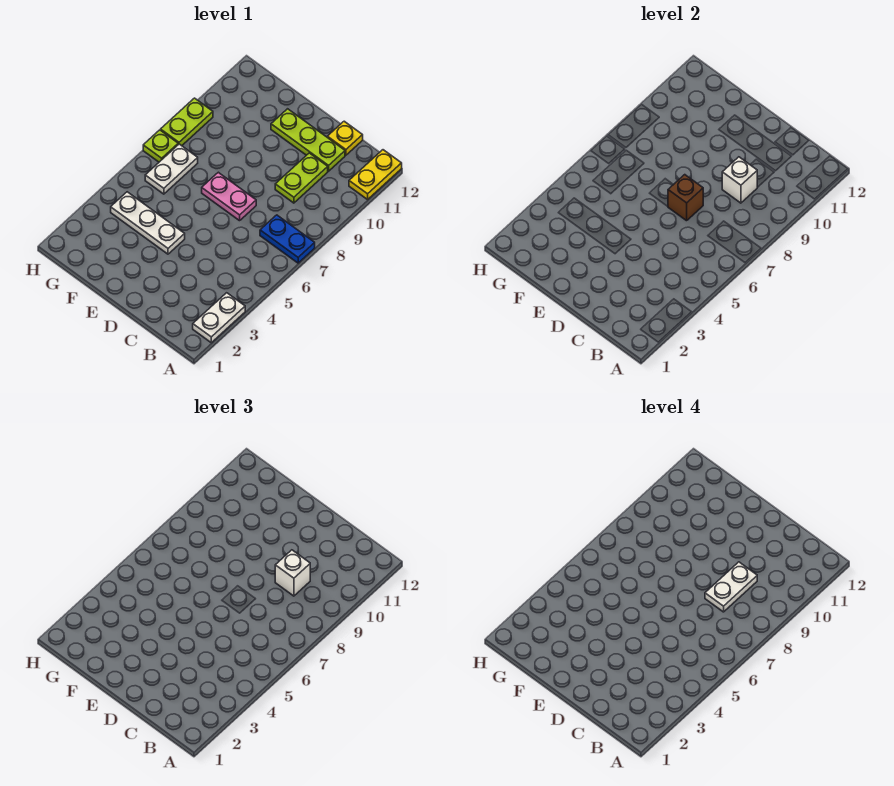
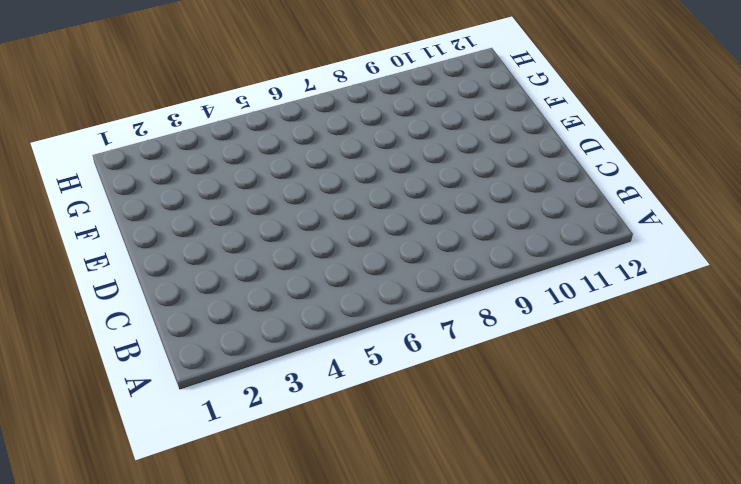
none -> white 1x2 plate [193,293,245,343]
none -> blue 1x2 plate [260,215,315,263]
none -> yellow 1x2 plate [349,150,402,199]

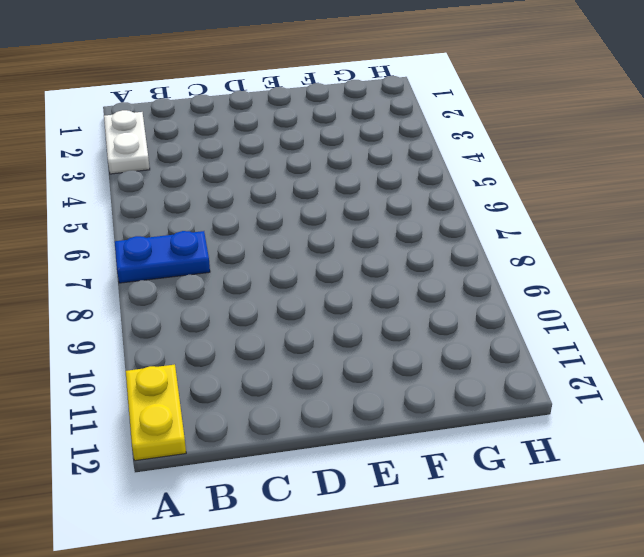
none -> lime 1x2 plate [275,153,328,203]
none -> lime 1x3 plate [271,109,345,171]
none -> yellow 1x1 plate [327,121,363,155]

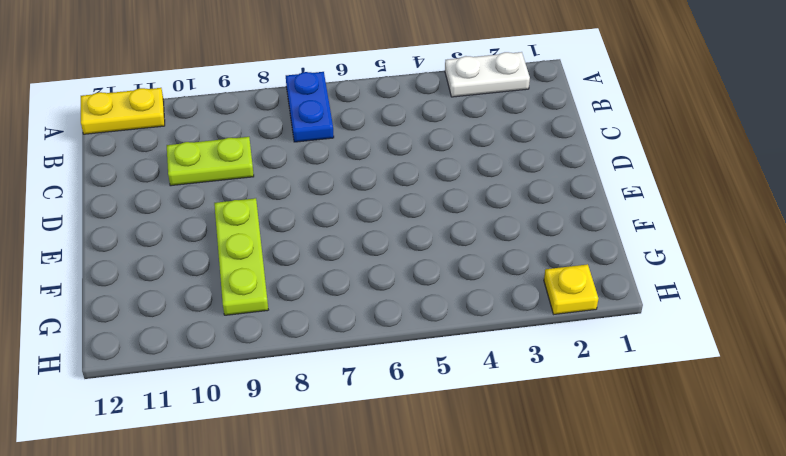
lime 1x3 plate [214,198,268,315] -> lime 1x3 plate moved to [271,109,345,171]
yellow 1x1 plate [544,264,598,314] -> yellow 1x1 plate moved to [327,121,363,155]
none -> pink 1x2 plate [202,172,256,221]
none -> white 1x3 plate [111,192,185,254]
none -> white 1x2 plate [145,144,198,194]

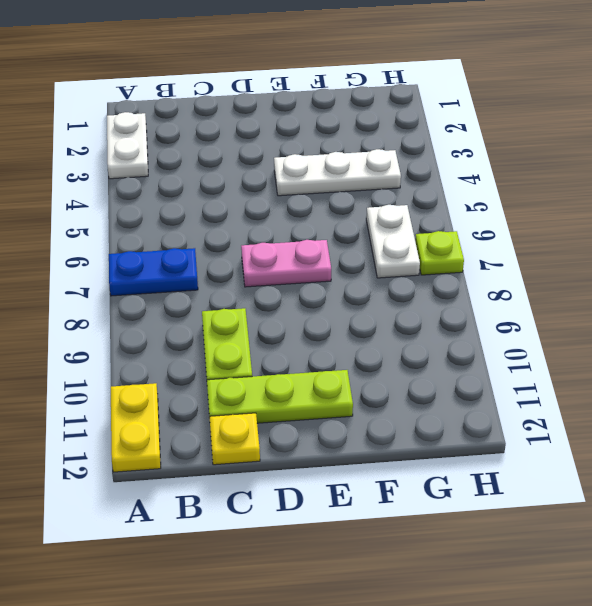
none -> lime 1x2 plate [161,98,213,146]
none -> white 1x1 brick [722,157,757,203]
none -> brown 1x1 brick [668,175,703,221]

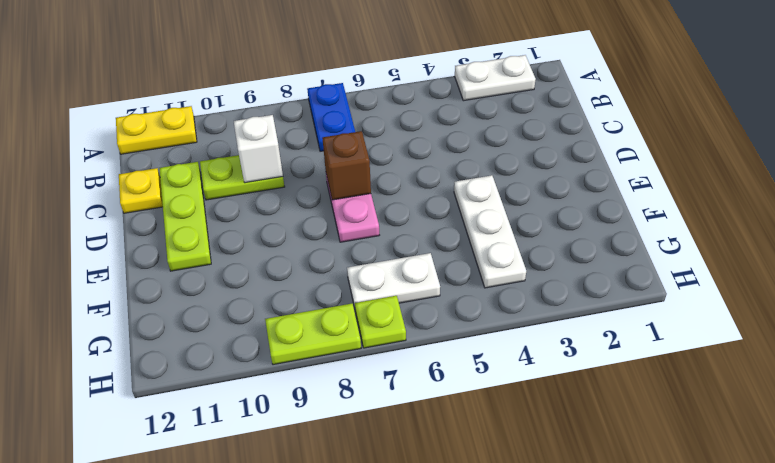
none -> white 1x1 brick [275,550,310,596]
none -> white 1x2 plate [705,562,757,612]

